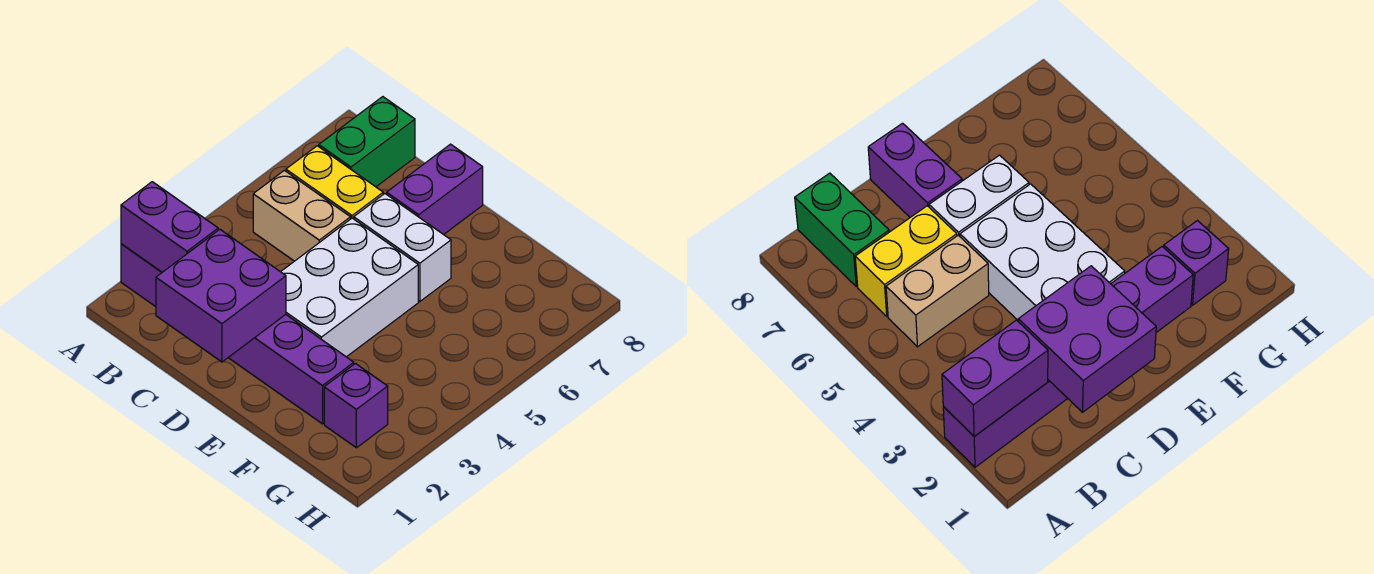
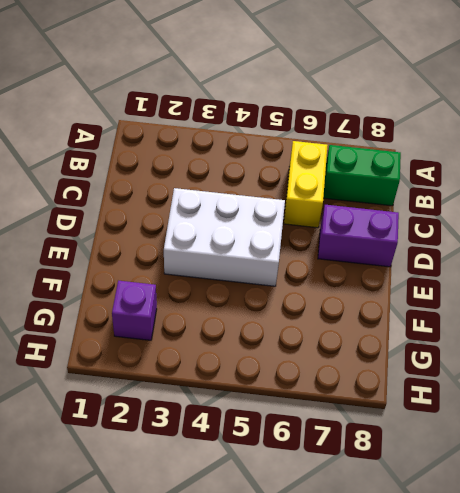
none -> purple 1x6 brick [121,244,354,424]
none -> tan 1x2 brick [253,170,351,261]

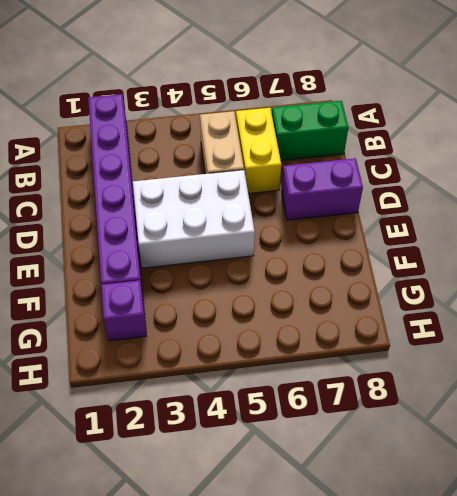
none -> white 1x2 brick [354,194,451,302]
none -> purple 1x2 brick [121,182,218,272]

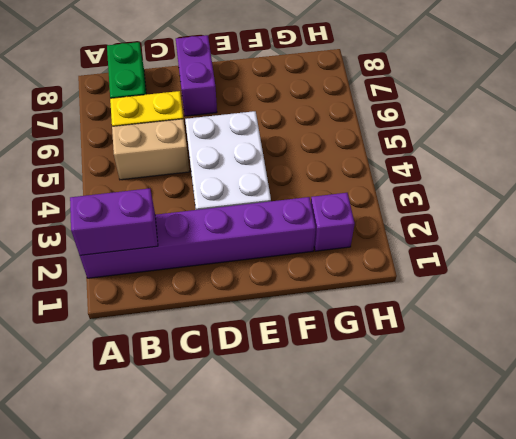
none -> white 1x2 brick [354,194,451,302]
none -> purple 2x2 brick [156,229,286,362]

